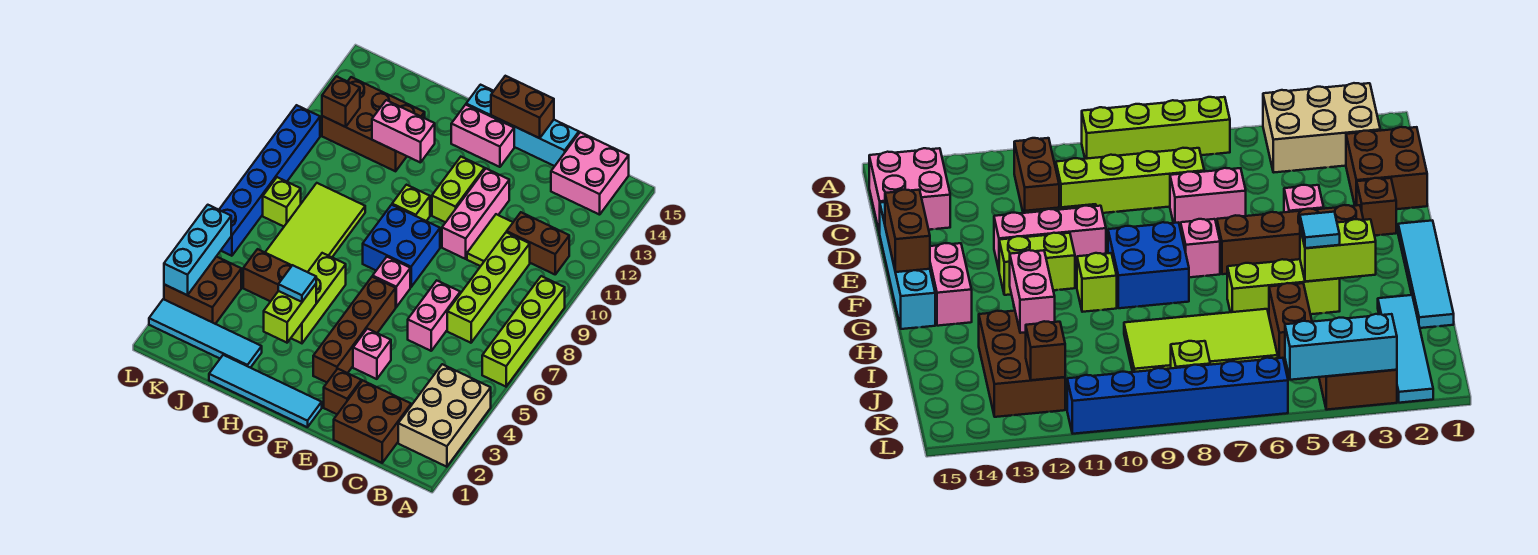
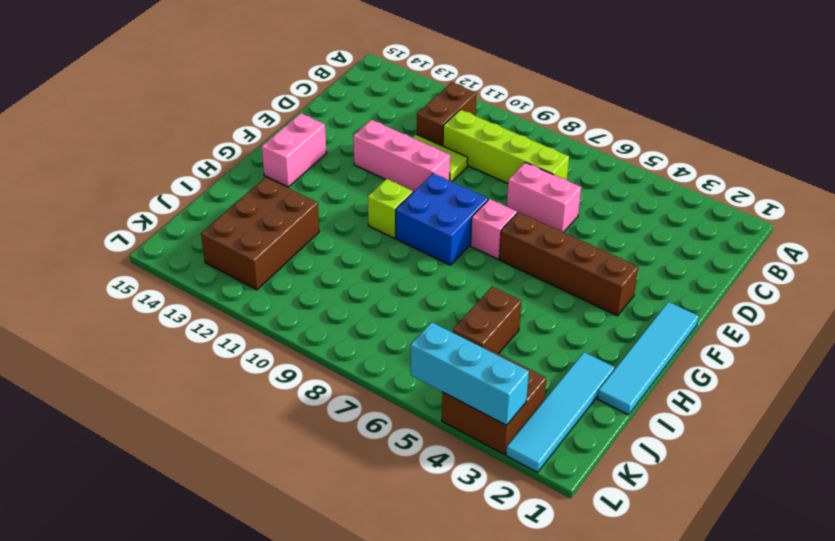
none -> tan 2x3 brick [398,364,491,467]
none -> lime 1x4 brick [482,276,565,387]
none -> pink 2x2 brick [551,132,629,215]
none -> brown 2x2 brick [334,381,411,463]

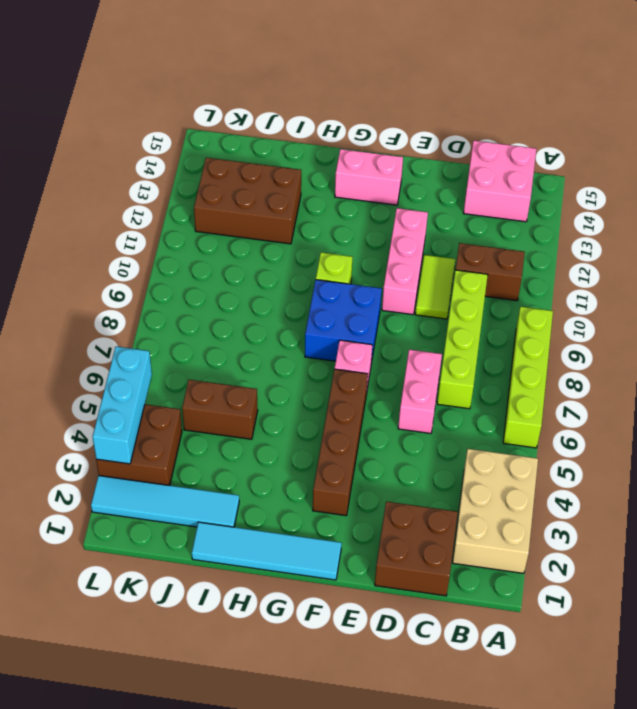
none -> cyan 1x4 brick [466,85,579,166]
none -> brown 1x1 brick [324,369,361,414]
none -> pink 1x1 brick [353,329,391,379]
none -> lime 1x2 brick [432,157,485,222]

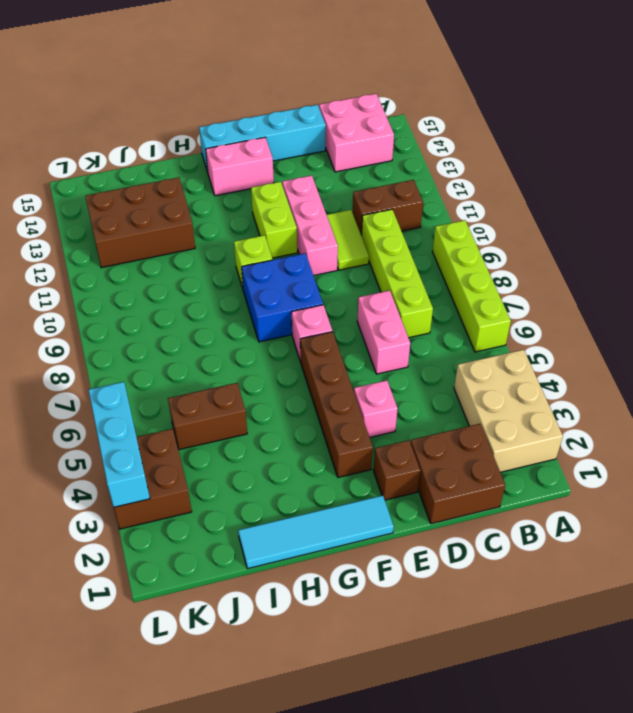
none -> lime 1x3 brick [291,253,346,343]
none -> cyan 1x4 tile [149,299,262,368]
none -> lime 2x4 tile [265,183,365,272]
none -> lime 1x1 brick [263,177,301,226]

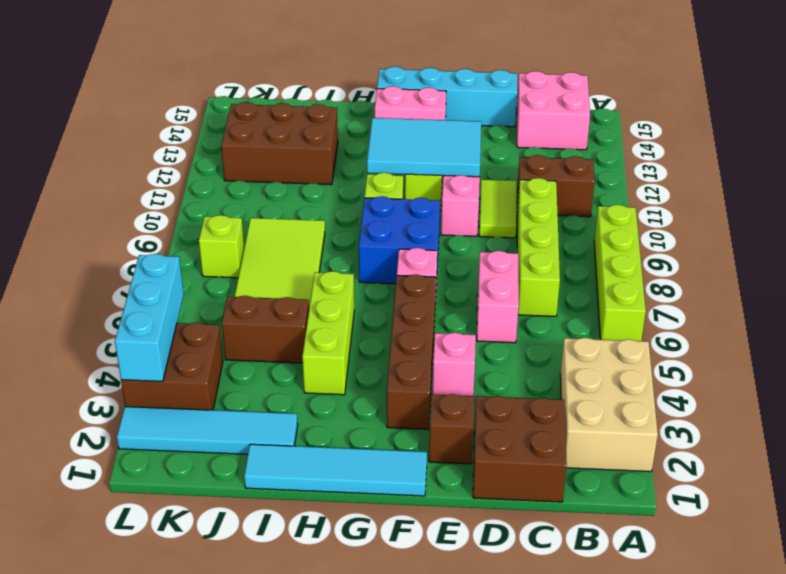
cyan 2x3 tile [367,118,481,177] -> none
none -> blue 1x6 brick [219,105,320,256]
none -> brown 1x2 brick [491,76,554,138]
none -> lime 1x2 brick [264,284,316,343]
none -> pink 1x2 brick [372,100,435,163]

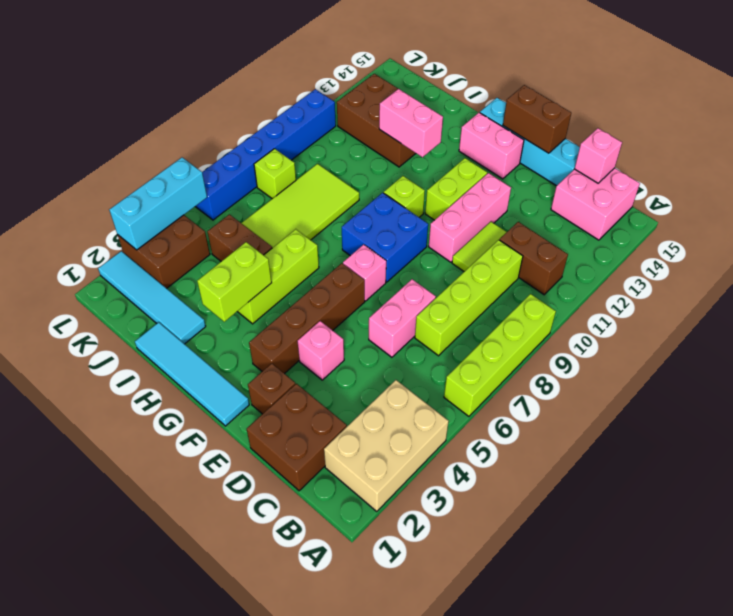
pink 1x1 brick [575,128,622,183] -> none
none -> brown 1x1 brick [322,76,360,127]
none -> cyan 1x1 tile [278,265,316,302]

